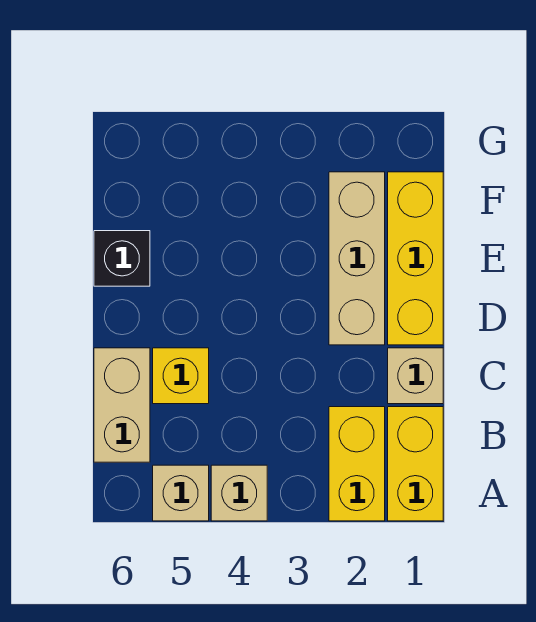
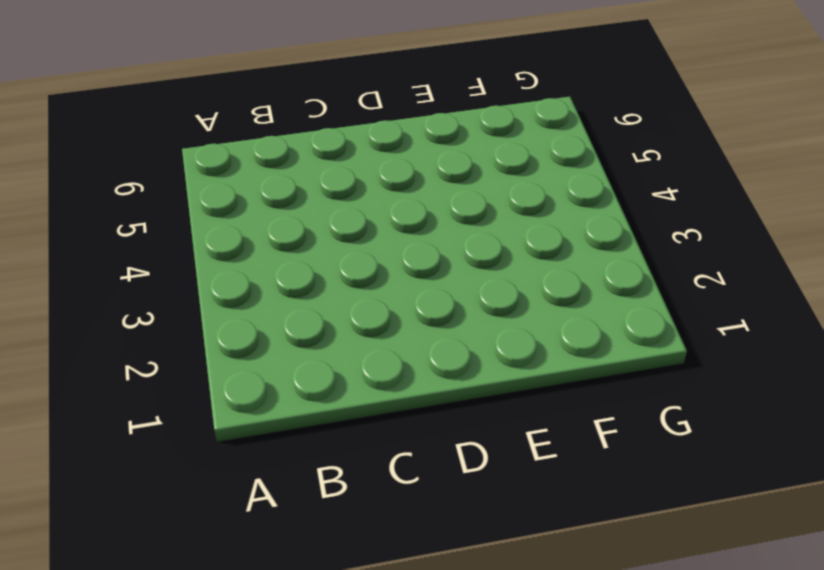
none -> yellow 1x2 brick [388,407,443,521]
none -> yellow 1x2 brick [329,407,385,521]

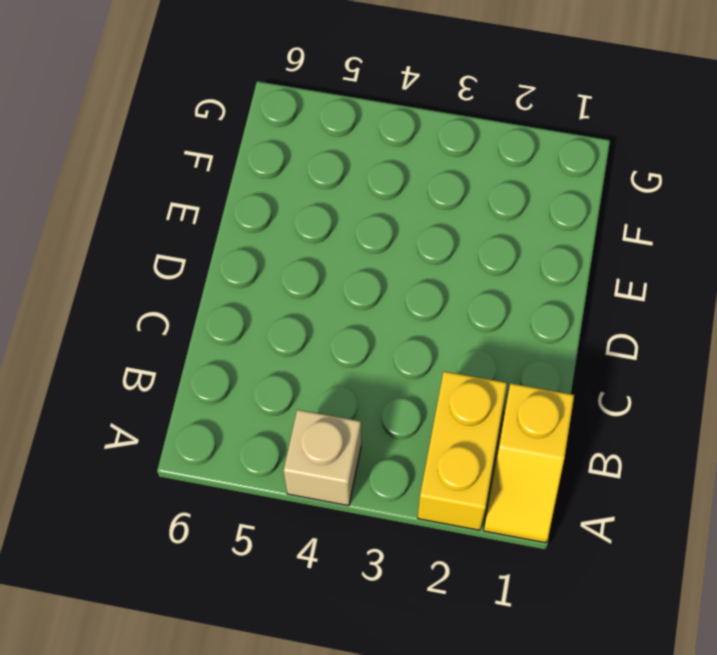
yellow 1x2 slope [483,383,574,543] -> yellow 1x2 brick [388,407,443,521]
none -> tan 1x1 brick [153,465,209,521]
none -> tan 1x2 brick [94,348,150,462]

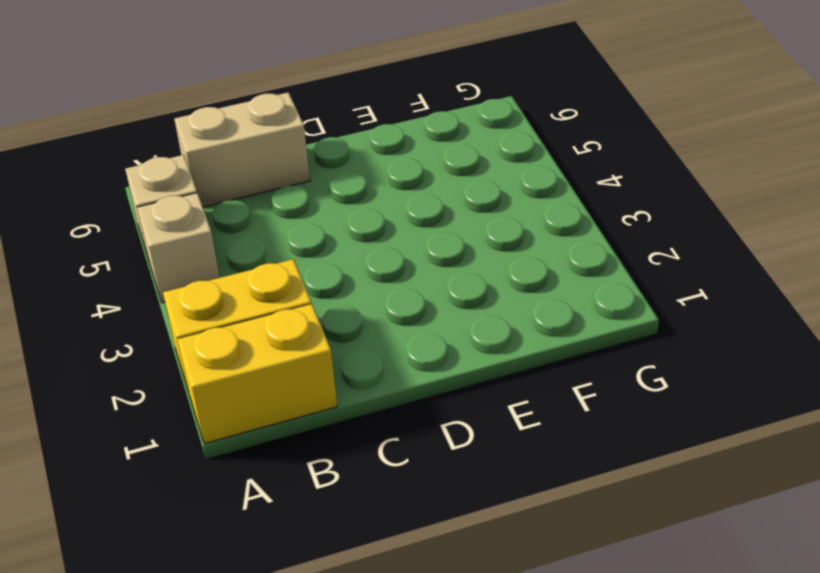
none -> tan 1x1 brick [388,348,443,404]
none -> yellow 1x1 brick [153,348,209,404]

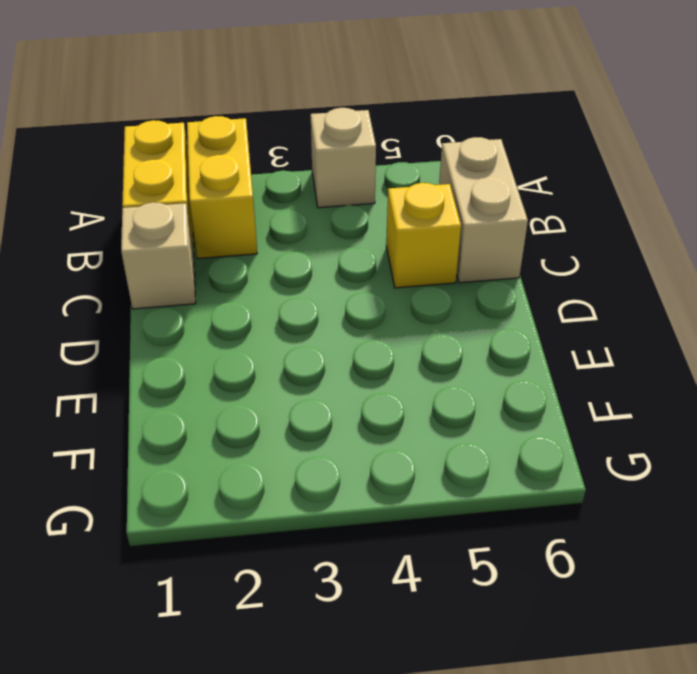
none -> tan 1x1 brick [153,465,209,521]
none -> yellow 1x3 brick [388,172,443,345]

